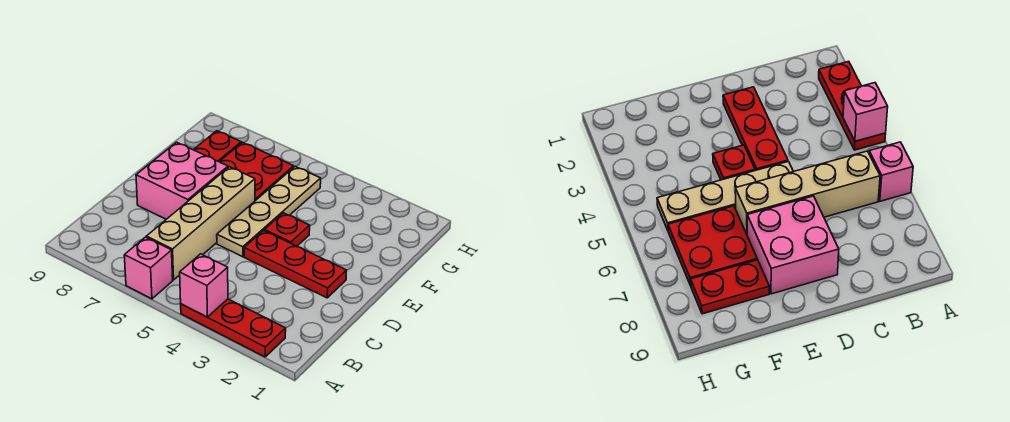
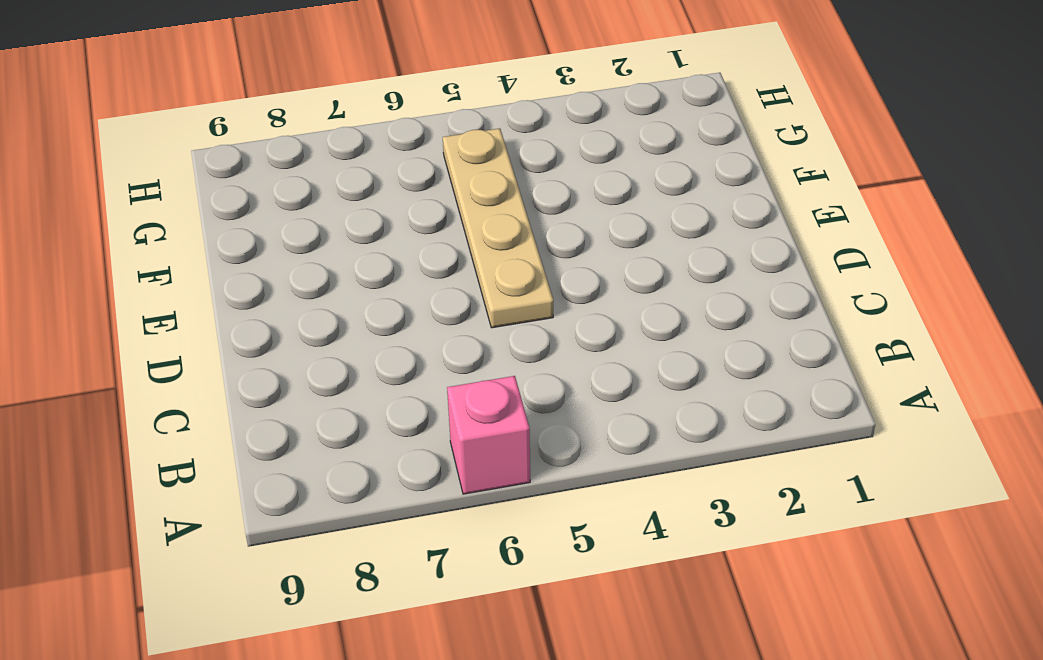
none -> red 1x3 plate [181,299,286,357]
none -> tan 1x4 brick [146,167,255,280]

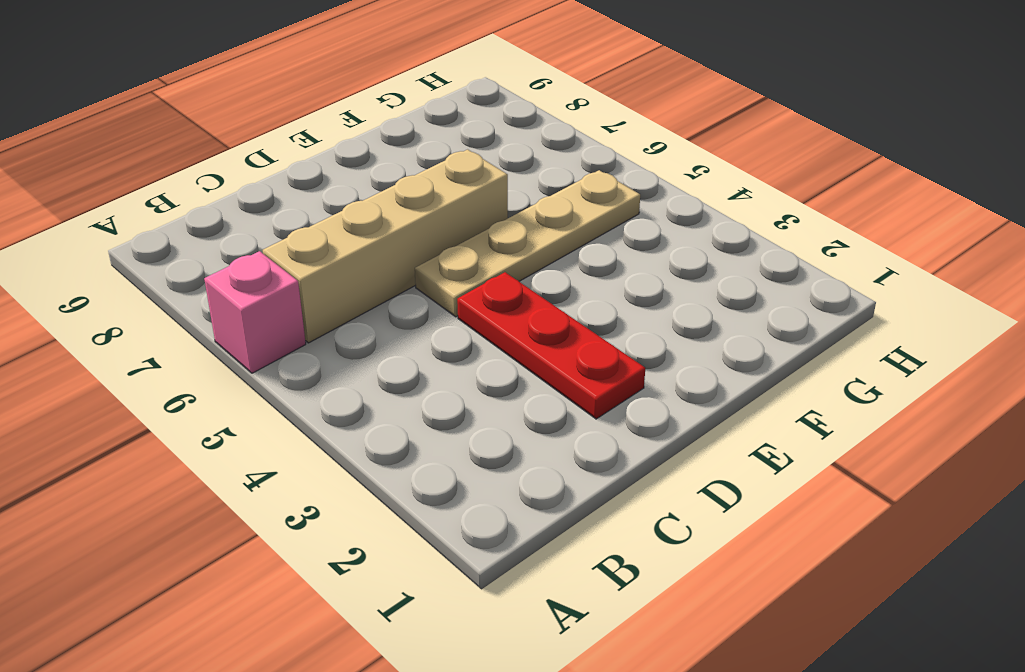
none -> red 1x3 plate [181,299,286,357]
none -> pink 2x2 brick [136,142,228,219]

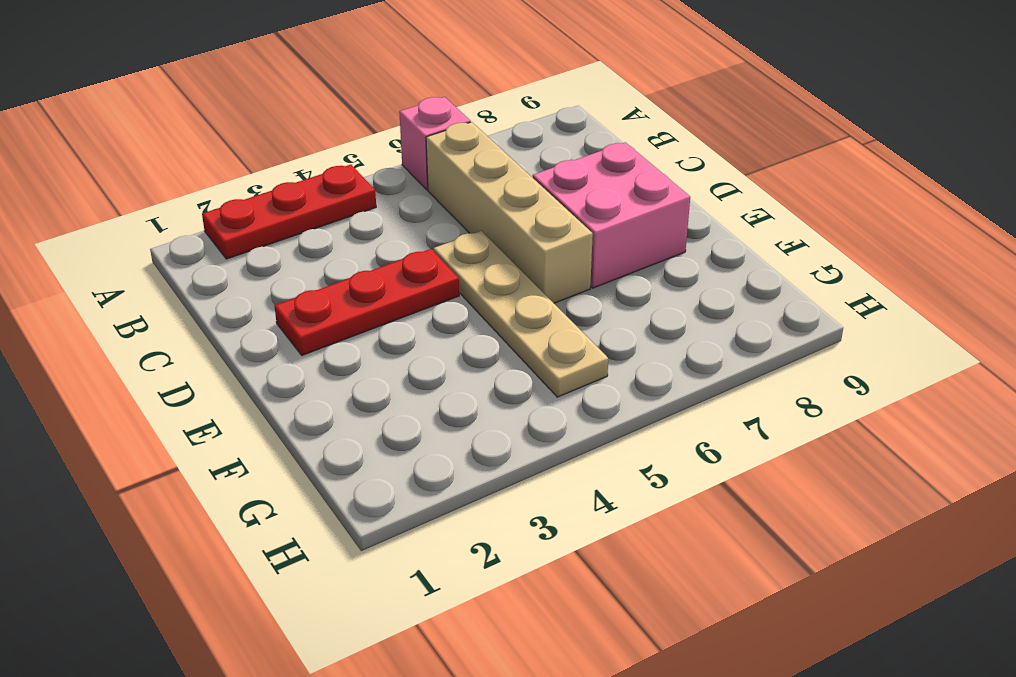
none -> red 1x1 plate [264,213,310,246]
none -> red 2x2 plate [219,143,294,201]

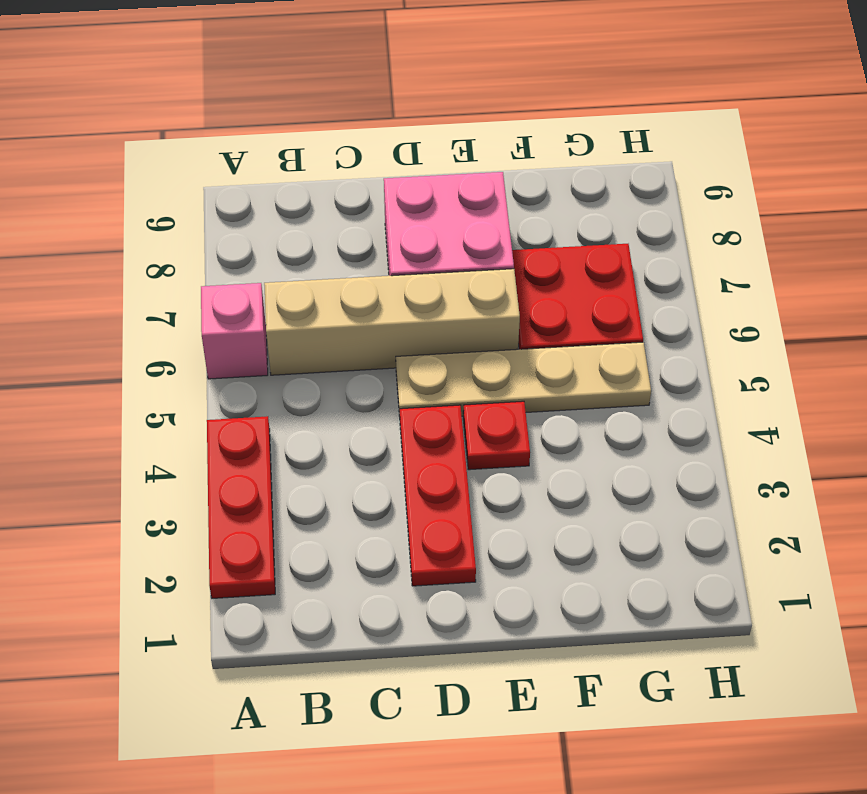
none -> red 1x2 plate [194,131,241,162]
none -> pink 1x1 brick [180,254,228,317]

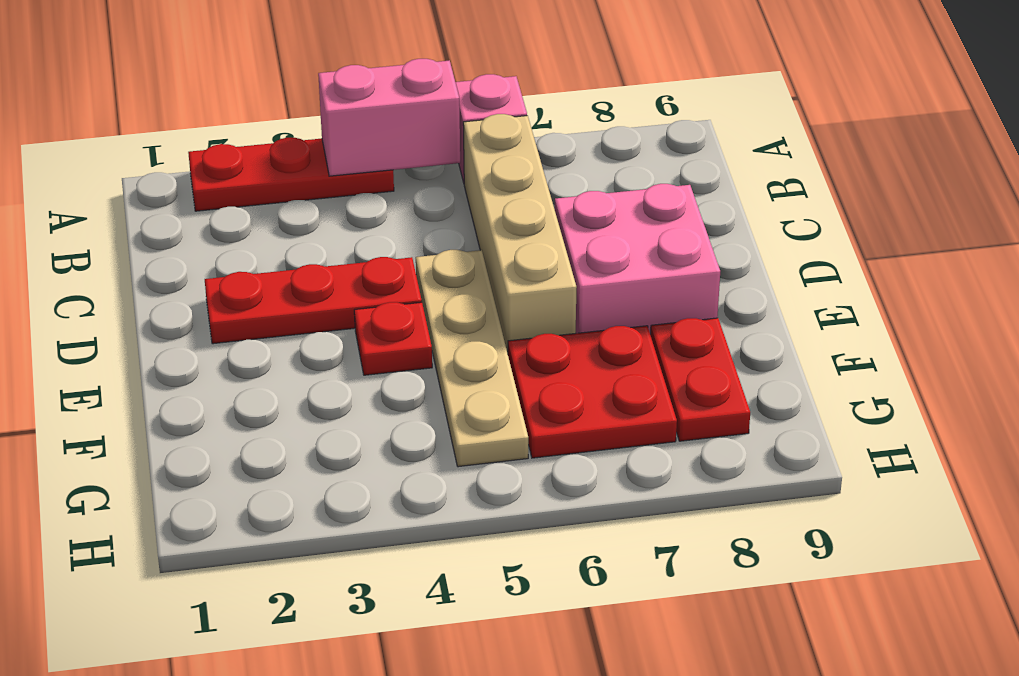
pink 1x2 brick [318,59,460,176] -> pink 1x1 brick [180,254,228,317]

